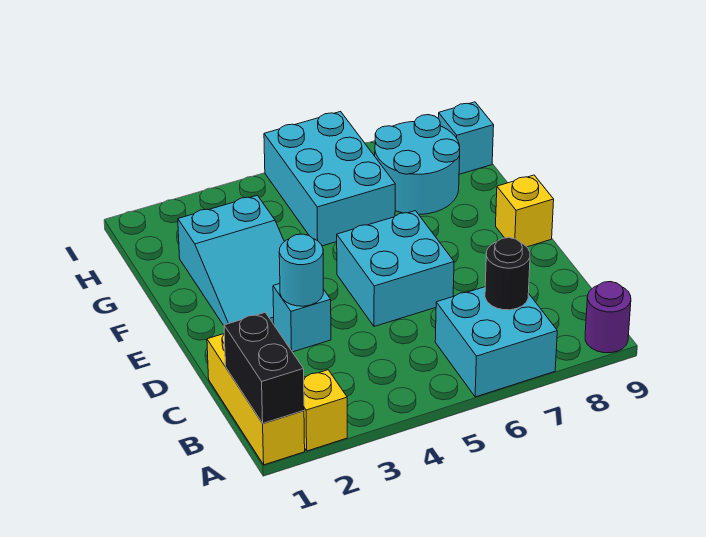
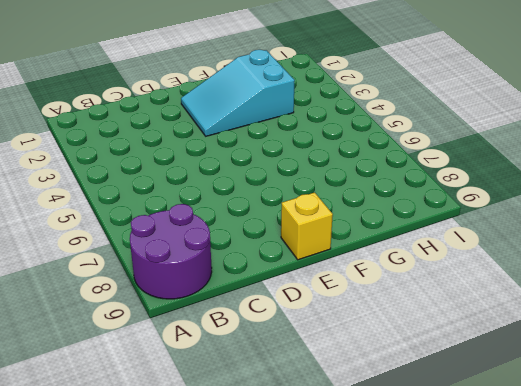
purple 2x2 round brick [130,204,212,299] -> purple 1x1 round brick [585,282,631,353]
none -> yellow 1x3 brick [207,334,305,465]
none -> yellow 1x1 brick [304,370,347,451]
none -> cyan 2x2 brick [435,287,557,397]

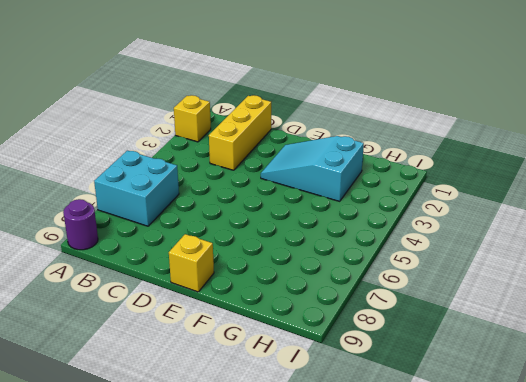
yellow 1x3 brick [209,95,271,170] -> yellow 1x3 brick turned to [207,334,305,465]
none -> cyan 1x1 brick [273,284,331,352]
none -> cyan 2x2 brick [337,211,454,327]
none -> cyan 2x3 brick [264,112,395,246]

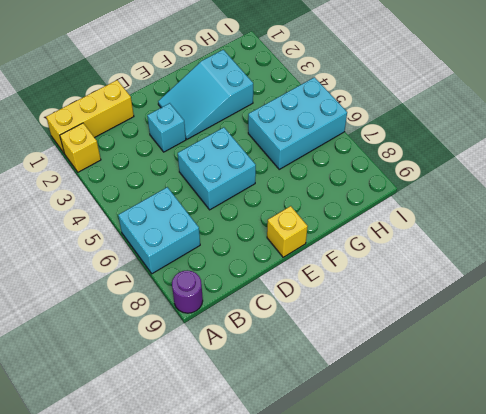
none -> cyan 2x2 round brick [375,115,460,214]
none -> cyan 1x1 brick [438,102,494,174]
none -> black 1x2 brick [224,313,304,423]

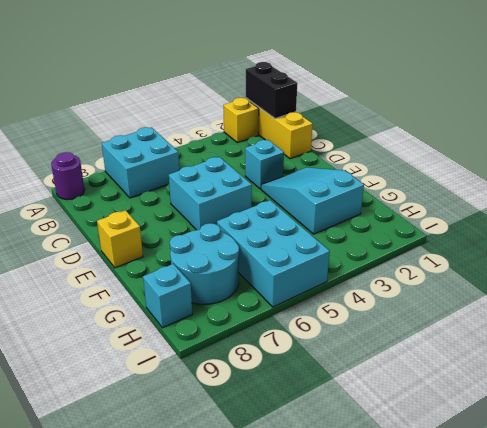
none -> black 1x1 round brick [485,238,530,310]
none -> cyan 1x1 round brick [279,234,323,306]

